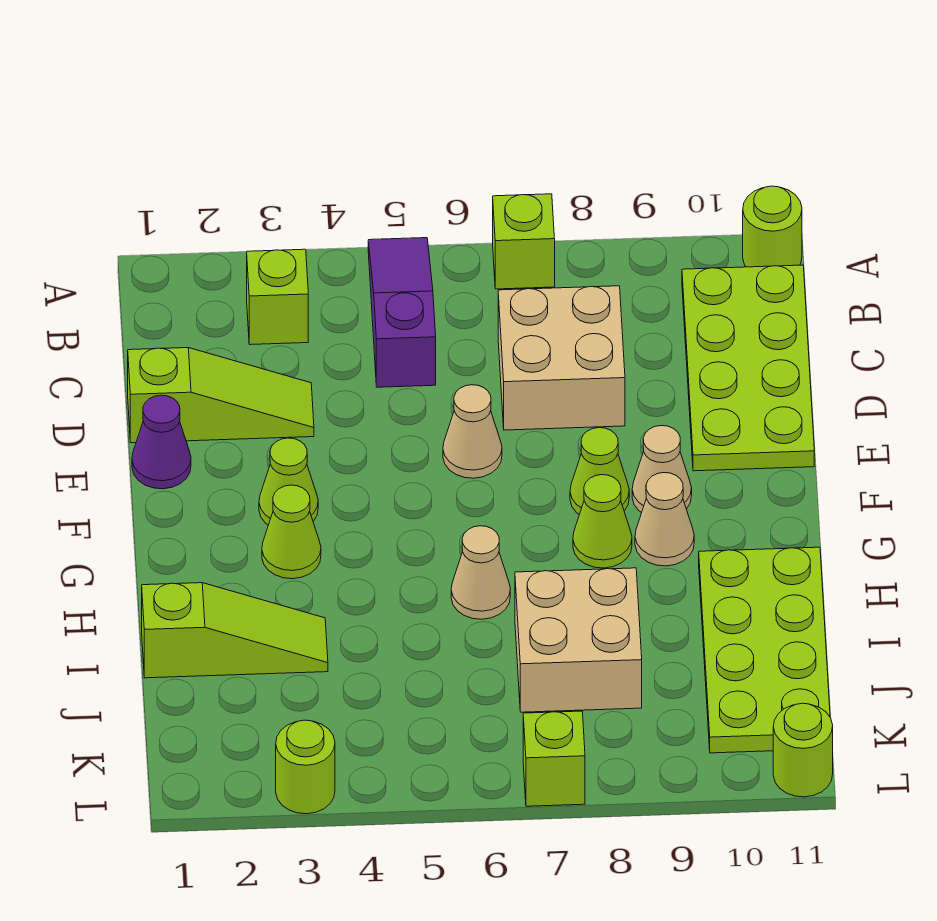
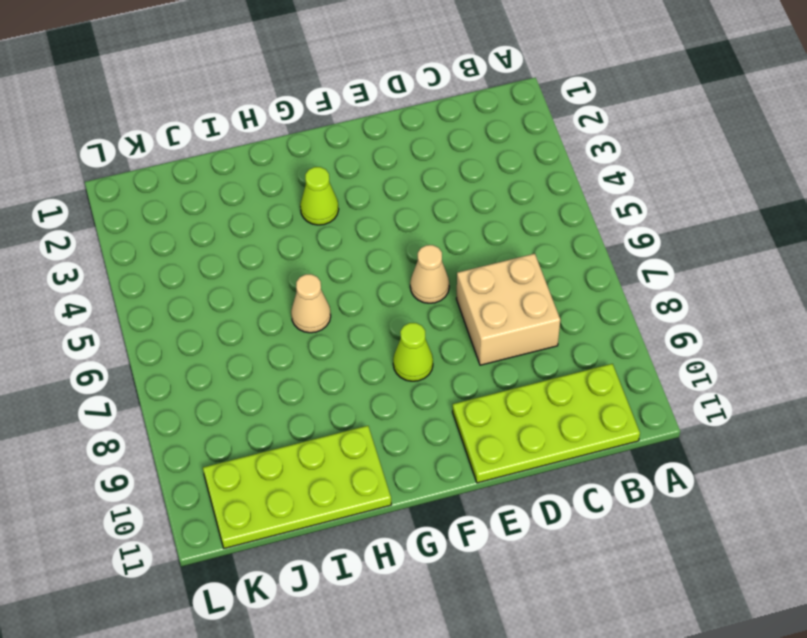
none -> purple 1x3 slope [368,238,436,387]
none -> lime 1x1 brick [493,194,555,289]
none -> lime 1x1 round brick [743,186,802,267]

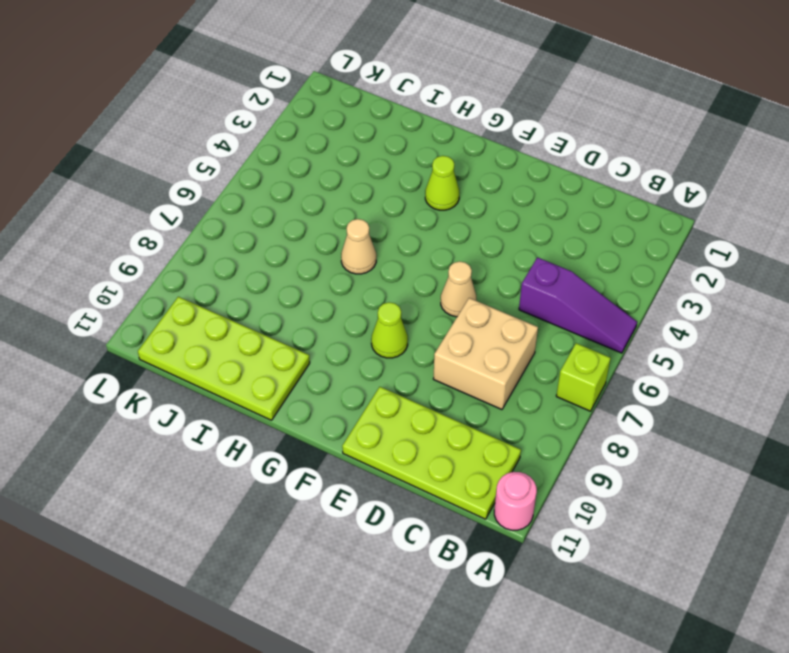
pink 1x1 round brick [494,472,537,530] -> lime 1x1 round brick [743,186,802,267]
none -> lime 1x1 brick [247,249,308,345]
none -> lime 1x3 slope [128,348,314,443]
none -> purple 1x1 cone [132,395,191,489]

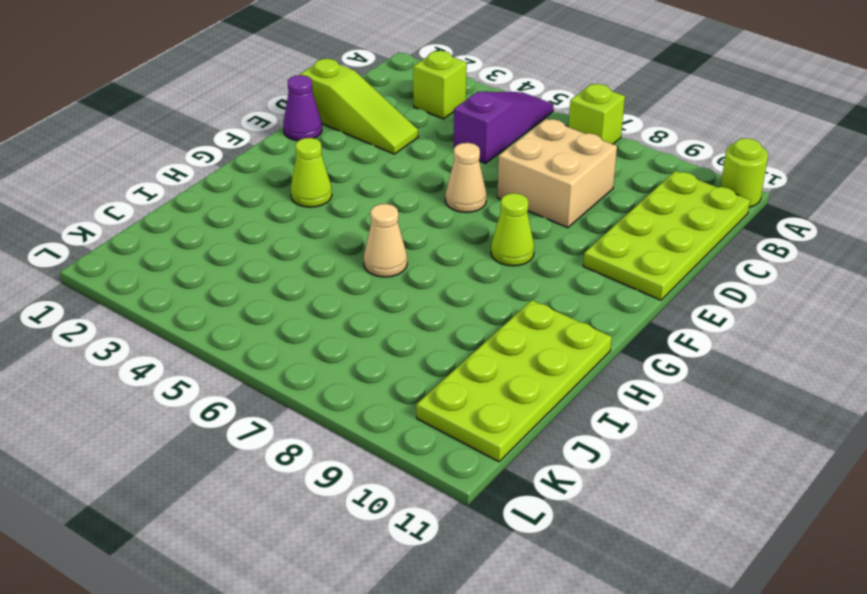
none -> lime 1x1 cone [259,438,318,525]
none -> tan 1x1 cone [632,426,692,513]
none -> lime 1x1 cone [573,475,632,568]

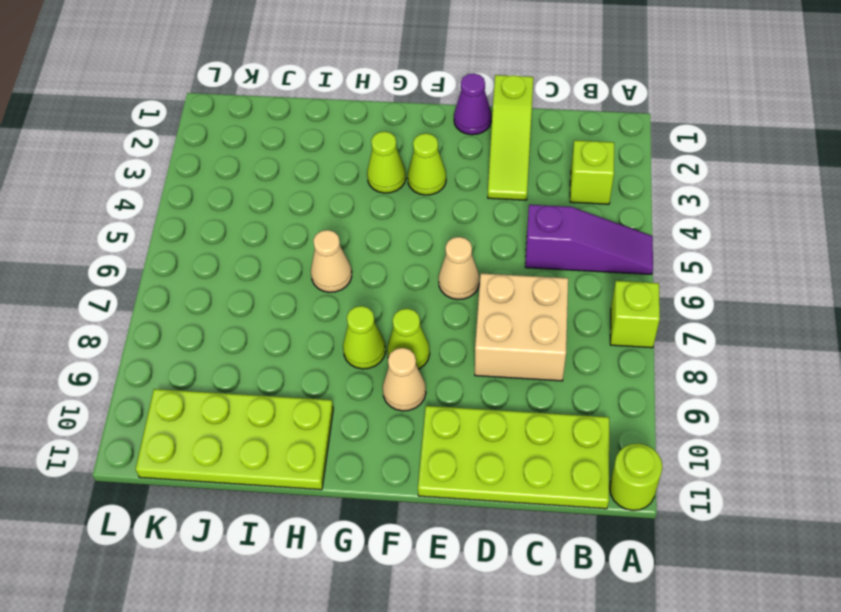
none -> tan 1x1 cone [635,473,694,566]
none -> lime 1x3 slope [142,583,328,678]
none -> tan 2x2 brick [515,568,642,712]

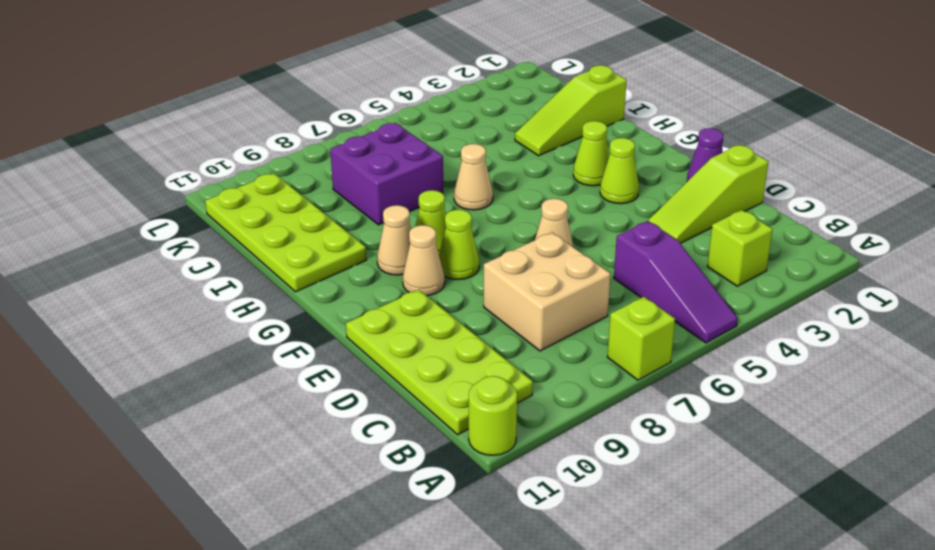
purple 2x2 brick [330,123,443,225] -> tan 2x2 brick [515,568,642,712]
none -> lime 1x1 round brick [276,720,335,814]
none -> lime 1x1 brick [523,711,585,806]
none -> lime 1x1 round brick [773,703,833,797]

